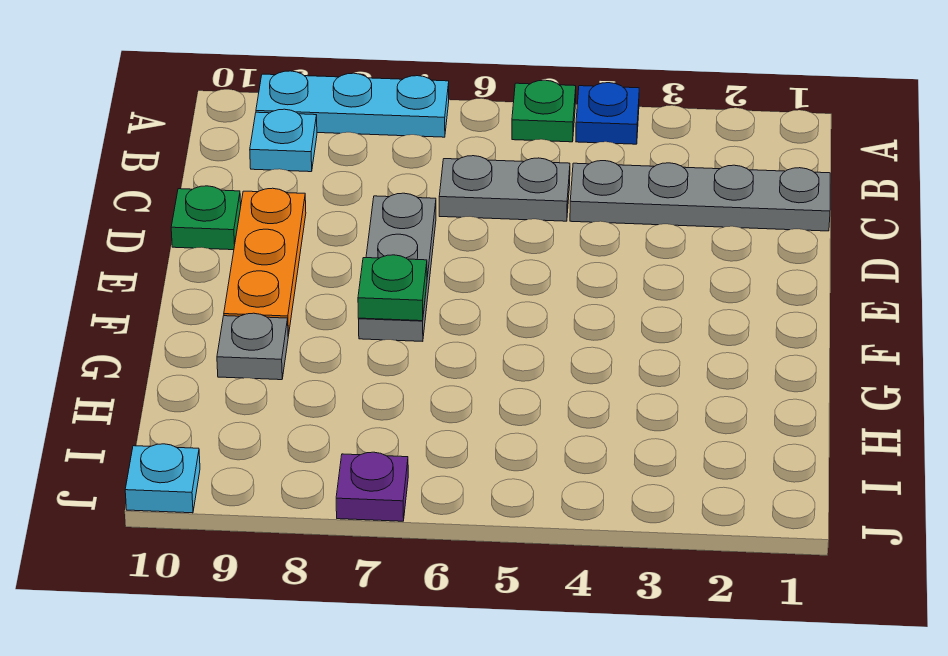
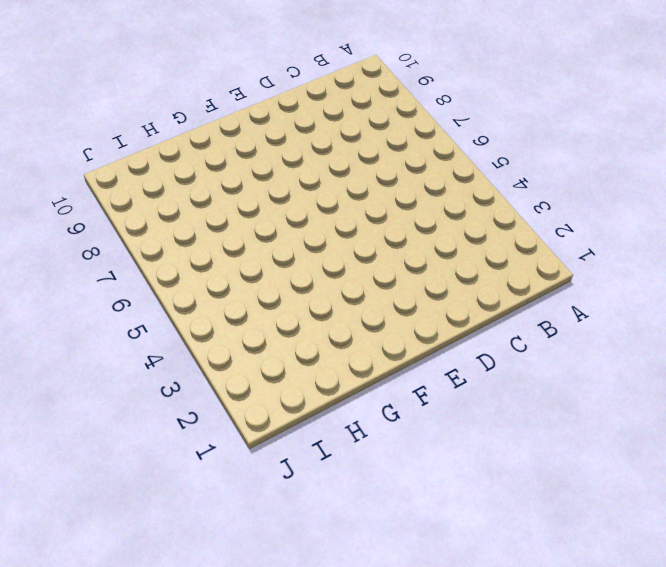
none -> blue 1x1 plate [576,83,639,144]
none -> green 1x1 plate [512,80,576,142]
none -> cyan 1x3 plate [256,71,449,137]

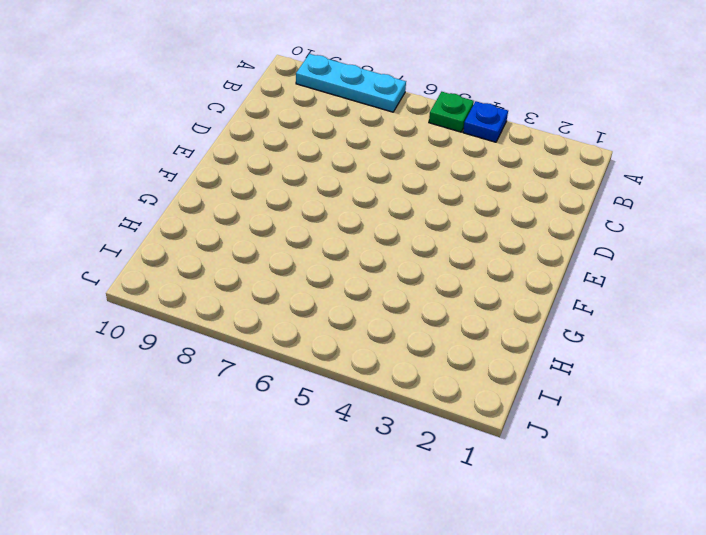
none -> cyan 1x1 plate [250,109,317,172]
none -> grey 1x4 plate [570,161,830,231]
none -> grey 1x2 plate [439,156,570,221]

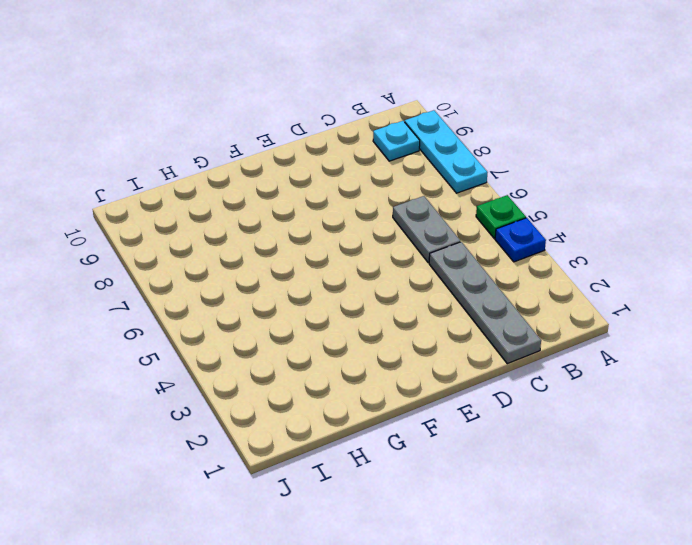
none -> grey 1x3 plate [359,193,436,341]
none -> orange 1x3 plate [224,188,306,336]
none -> green 1x1 plate [171,186,241,250]

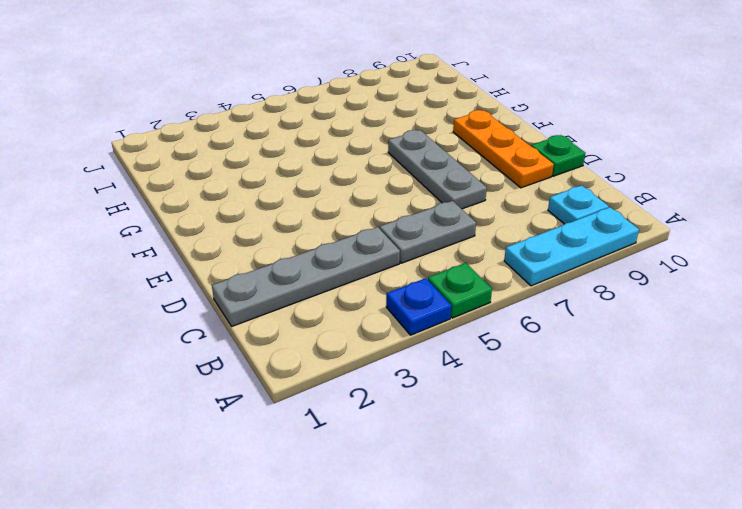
none -> grey 1x1 plate [217,313,288,380]
none -> purple 1x1 plate [336,452,408,521]
none -> cyan 1x1 plate [125,444,200,513]

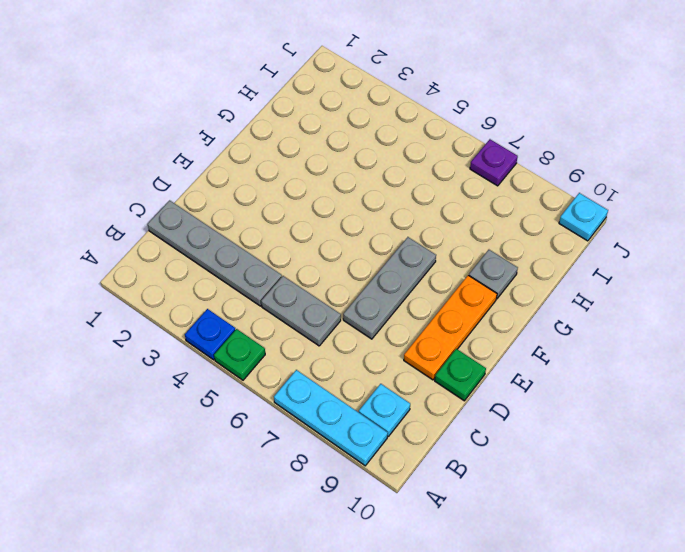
none -> green 1x1 plate [358,255,427,321]

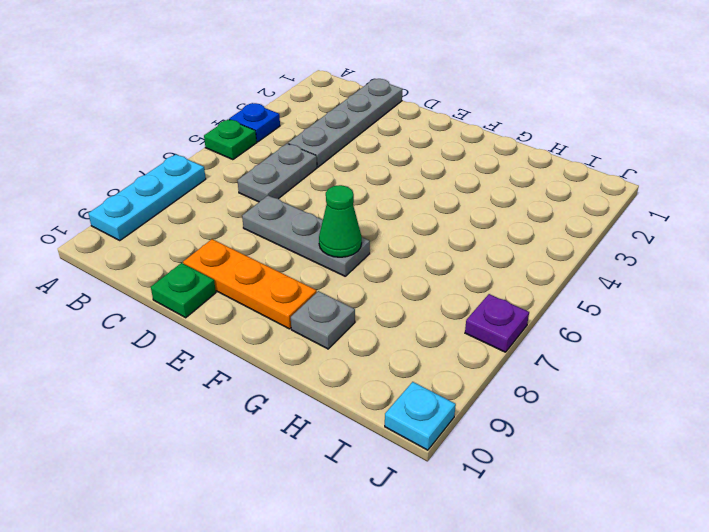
green 1x1 cone [319,185,362,257] -> green 1x1 plate [358,255,427,321]
none -> cyan 1x1 plate [250,109,317,172]

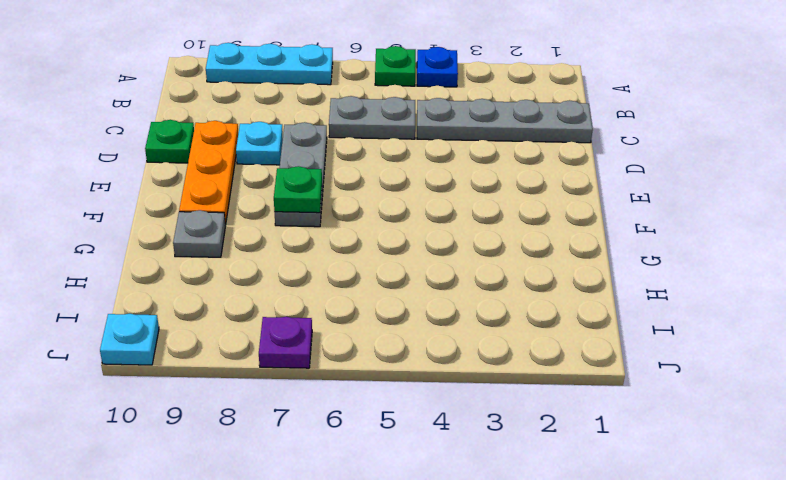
cyan 1x1 plate [236,122,283,165] -> cyan 1x1 plate moved to [250,109,317,172]

